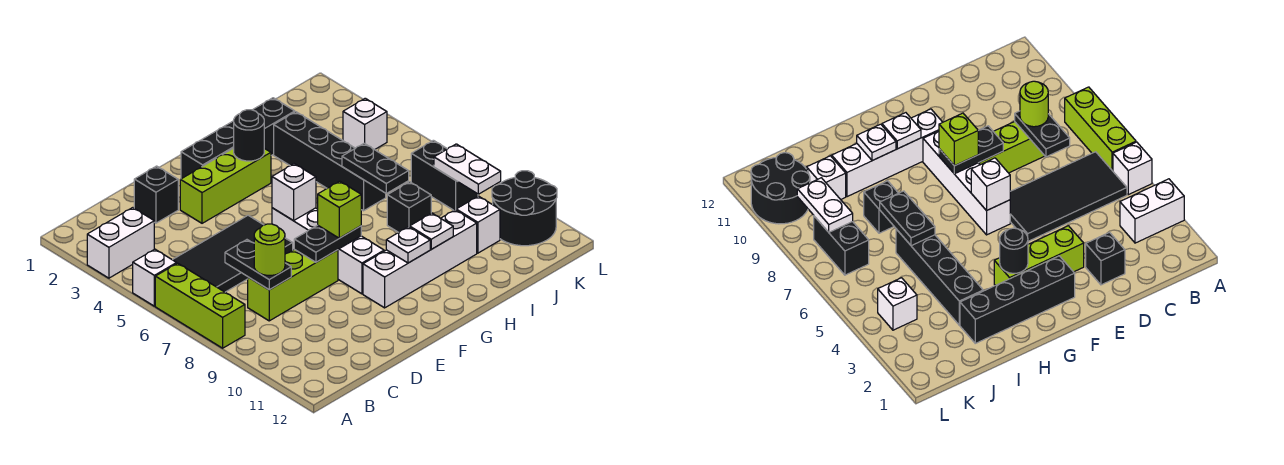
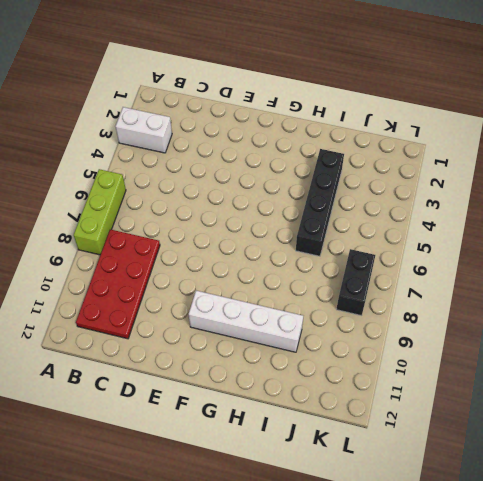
red 2x4 plate [76,229,160,339] -> lime 1x3 brick [248,249,338,321]
none -> white 1x1 brick [133,249,177,306]
none -> black 2x4 tile [173,215,293,292]
none -> black 1x1 brick [134,166,178,223]

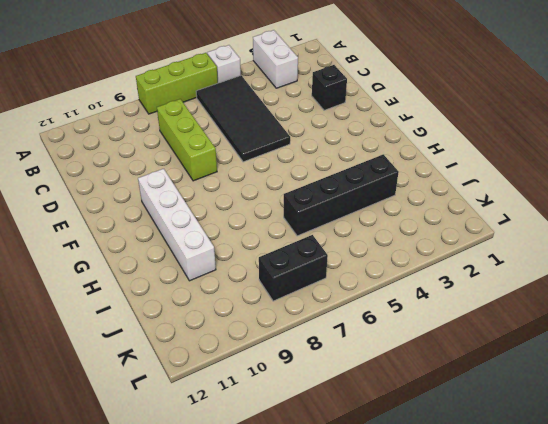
none -> lime 1x3 brick [180,148,271,223]
none -> black 1x4 brick [181,98,295,179]
none -> white 1x4 brick [272,208,384,294]

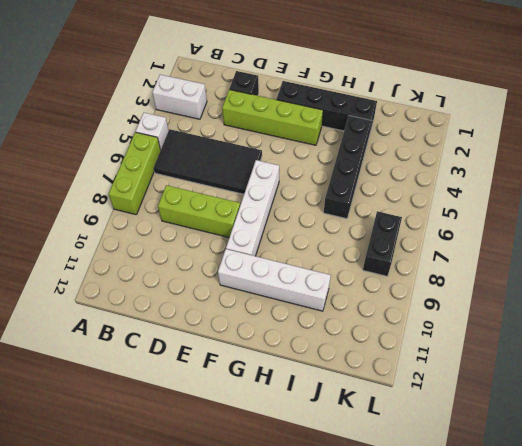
lime 1x4 brick [222,90,323,145] -> lime 1x3 brick [180,148,271,223]
none -> black 1x1 brick [387,182,431,232]
none -> white 1x1 brick [456,196,500,253]
none -> white 1x1 brick [343,98,387,150]

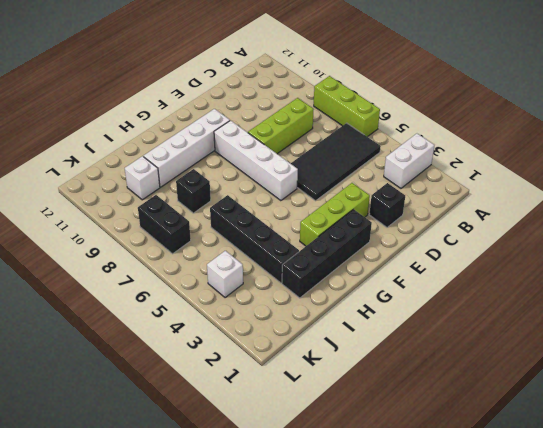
none -> white 1x1 brick [133,249,177,306]
none -> black 2x2 round brick [492,171,557,246]
none -> black 1x2 plate [225,240,291,290]

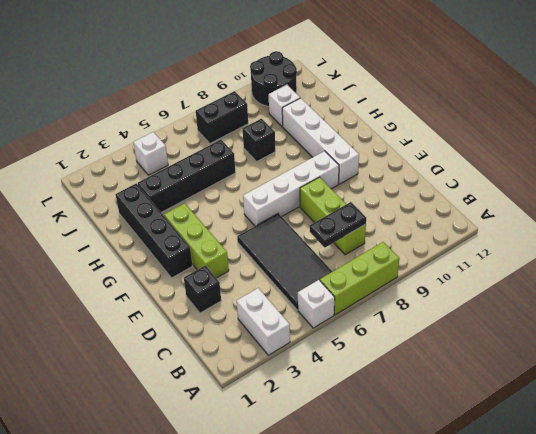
none -> black 1x2 plate [294,225,361,262]
none -> white 1x1 brick [272,164,316,221]
none -> black 1x1 round brick [234,110,264,161]

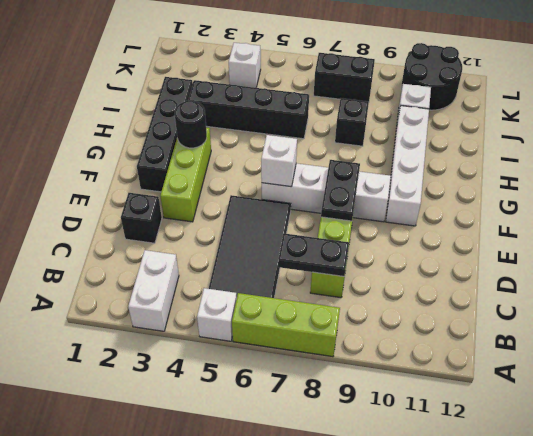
none -> white 1x1 plate [386,227,430,263]
none -> white 1x1 plate [410,213,453,249]
none -> black 1x2 plate [342,143,409,193]

